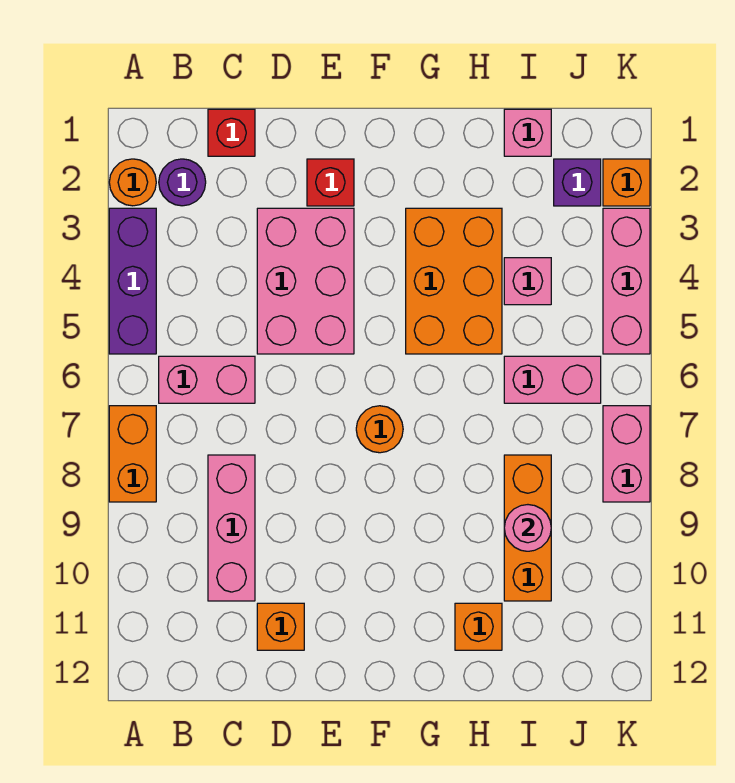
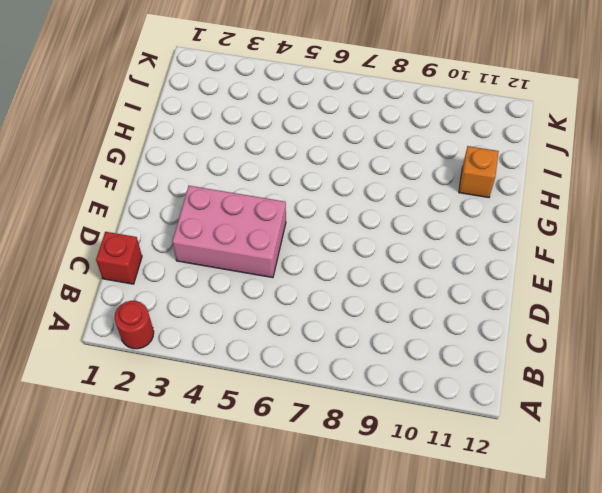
red 1x1 round brick [114,301,154,349] -> orange 1x1 round brick [109,159,156,206]
none -> purple 1x3 brick [109,208,156,354]
none -> orange 1x2 brick [109,406,156,502]
none -> purple 1x1 round brick [159,159,206,206]

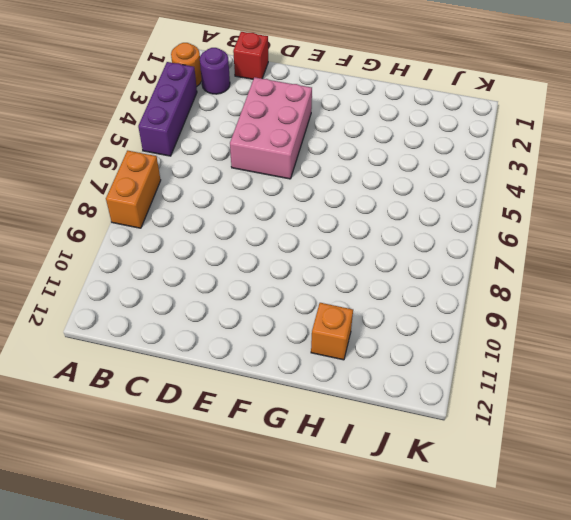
none -> pink 1x2 brick [159,356,255,403]
none -> pink 1x3 brick [208,455,255,601]
none -> orange 1x1 brick [257,603,304,650]

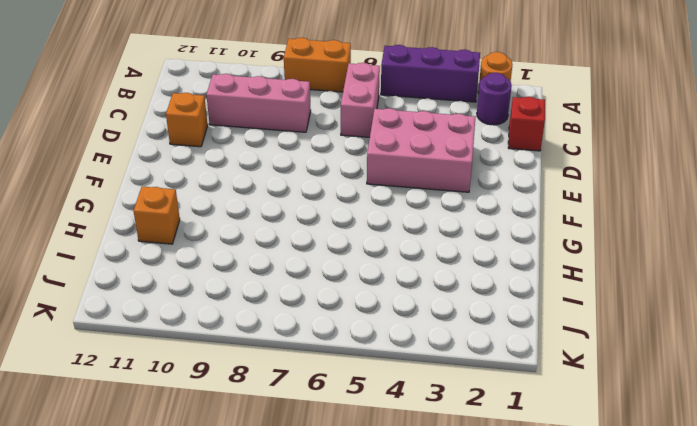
none -> red 1x1 brick [307,159,354,206]
none -> orange 1x1 round brick [356,406,403,453]
none -> orange 2x3 brick [406,208,502,354]

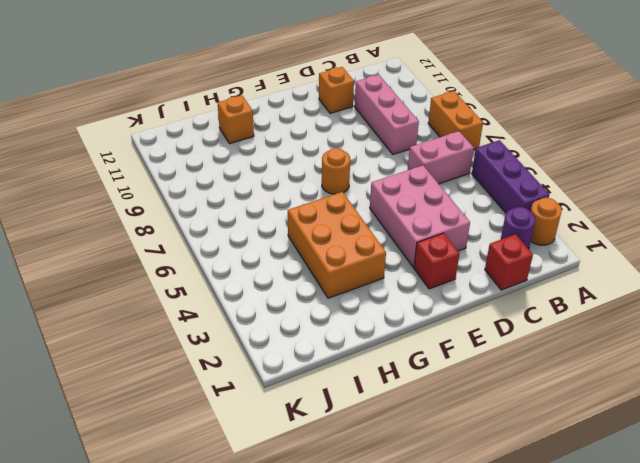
none -> pink 1x1 brick [504,109,551,156]
none -> pink 1x1 brick [504,258,551,305]
none -> pink 1x2 brick [504,356,601,403]

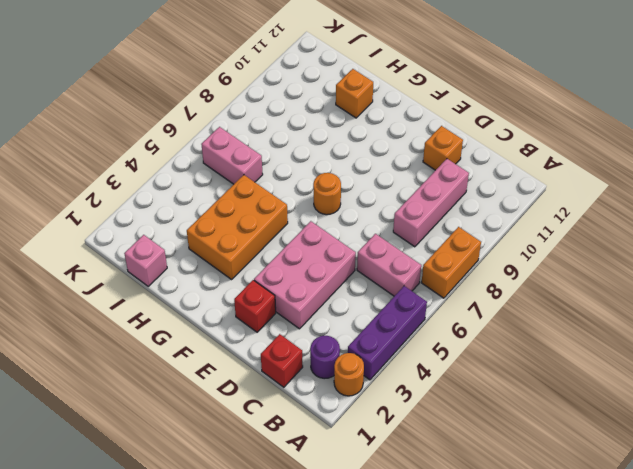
none -> pink 1x1 brick [504,258,551,305]
none -> orange 1x3 brick [504,455,551,601]
none -> purple 1x1 brick [554,159,601,206]

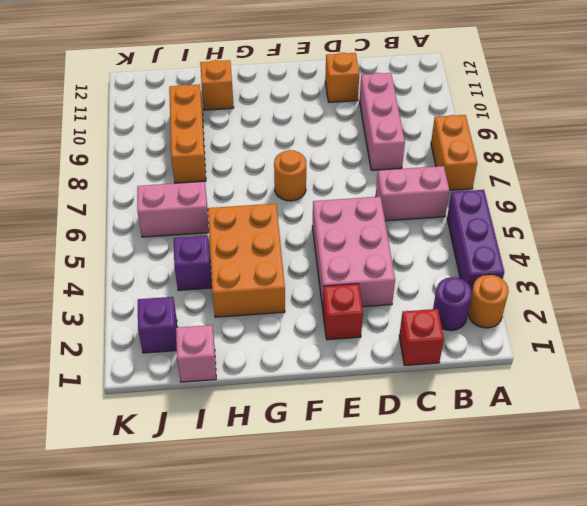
purple 1x1 brick [174,236,212,290] -> pink 1x1 brick [504,258,551,305]
none -> orange 1x1 brick [603,159,650,206]
none -> pink 1x3 brick [603,208,650,354]
none -> pink 1x2 brick [603,406,650,502]

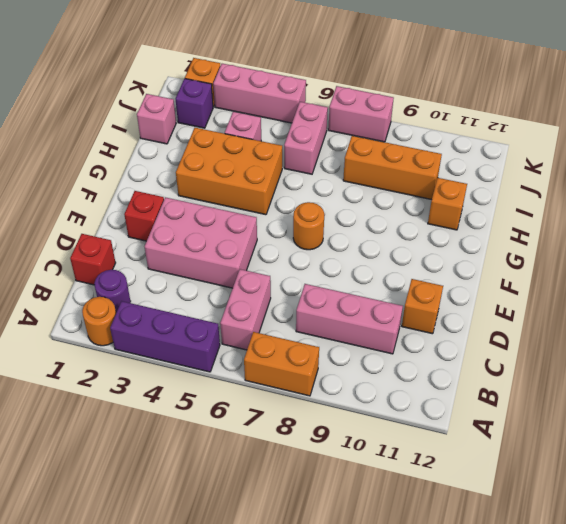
none -> pink 1x1 round brick [504,505,551,551]

